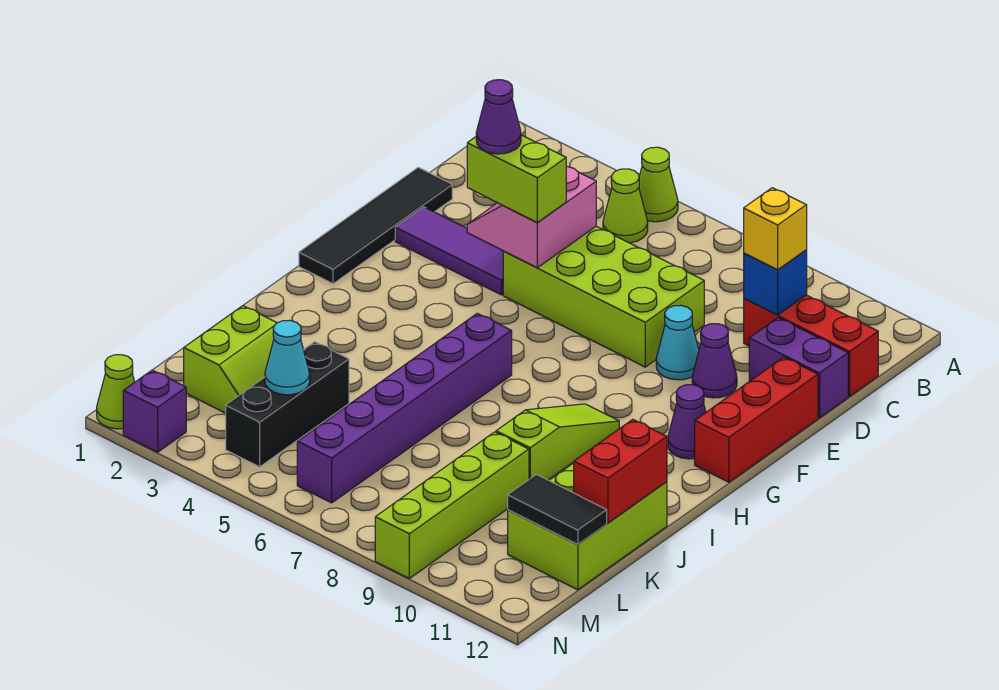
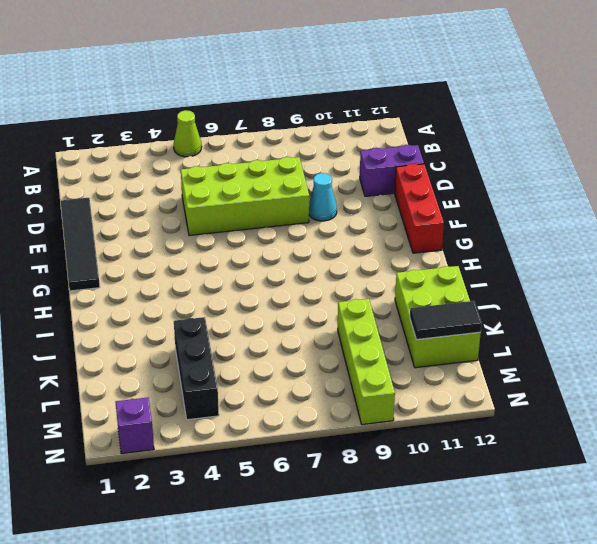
none -> lime 1x1 cone [603,169,648,243]
none -> red 1x3 brick [744,295,878,396]
none -> purple 1x3 tile [395,207,503,295]

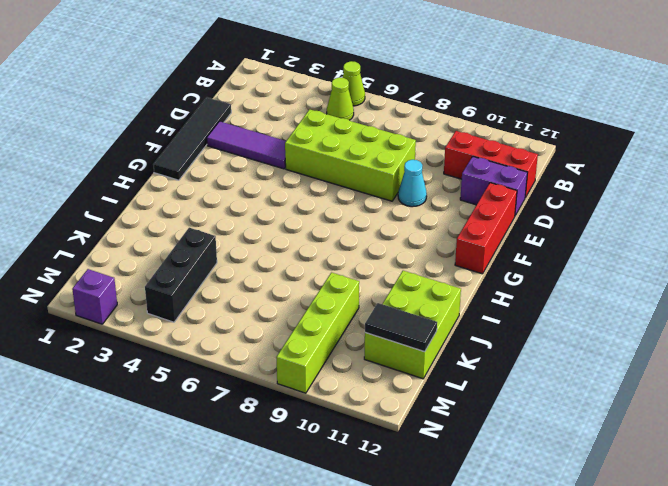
none -> purple 1x1 cone [692,324,737,398]
none -> purple 1x1 cone [668,385,706,459]
none -> purple 1x6 brick [297,313,512,503]

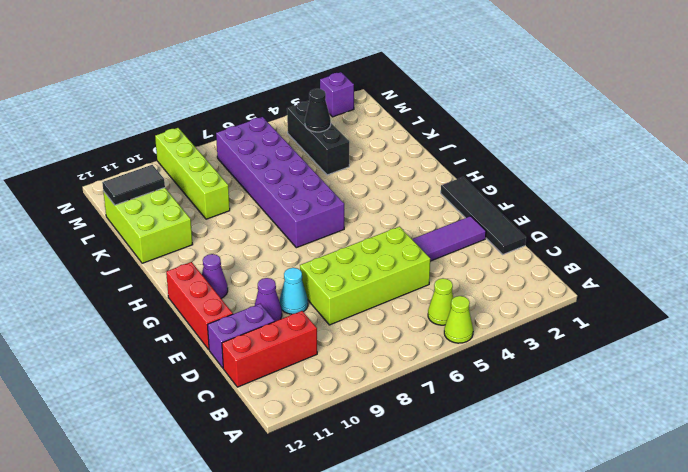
purple 2x6 brick [216,117,344,248] -> purple 1x6 brick [297,313,512,503]
black 1x1 cone [305,89,331,132] -> cyan 1x1 cone [265,320,310,395]
none -> lime 1x3 slope [496,404,619,480]
none -> lime 2x2 slope [184,306,277,413]
none -> lime 1x1 cone [97,355,135,429]

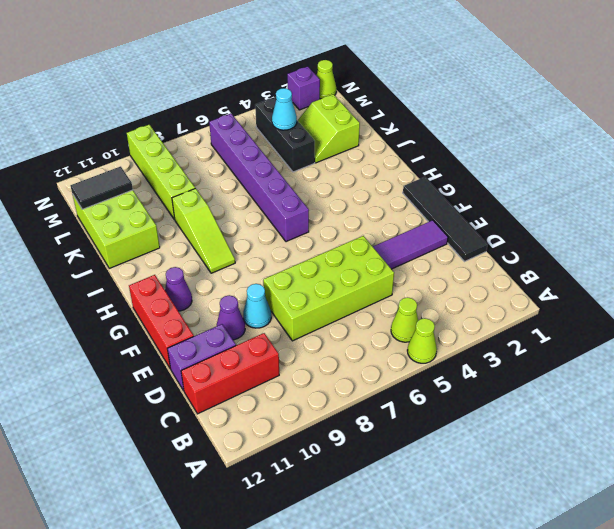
none -> blue 1x1 brick [744,250,807,315]
none -> pink 2x2 slope [467,167,596,268]
none -> red 1x2 brick [574,419,667,523]

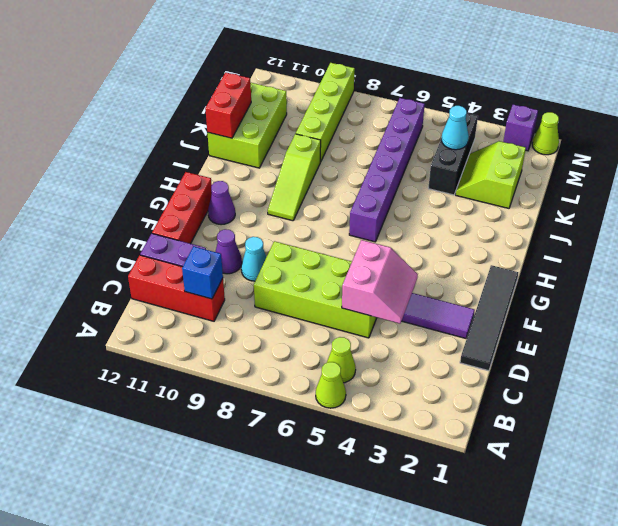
none -> black 1x2 tile [508,475,607,544]
none -> yellow 1x1 brick [744,188,807,270]
none -> lime 1x2 brick [467,135,567,222]

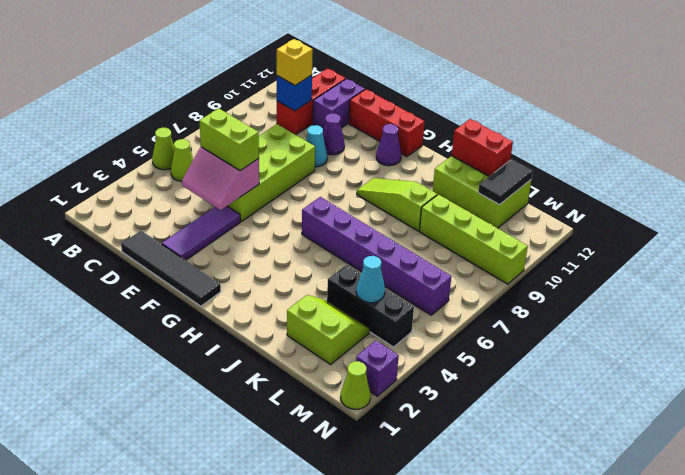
lime 1x2 brick [200,108,259,171] -> lime 1x2 brick turned to [467,135,567,222]
none -> purple 1x1 cone [476,80,521,154]

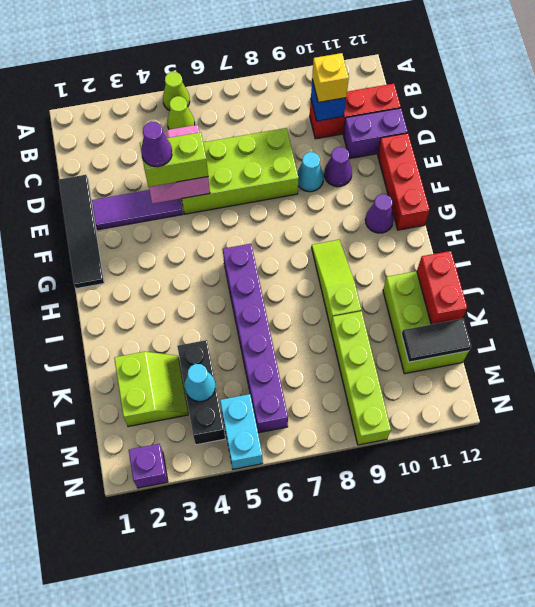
cyan 1x2 brick [220,394,263,469] -> none
none -> lime 1x1 cone [97,355,135,429]

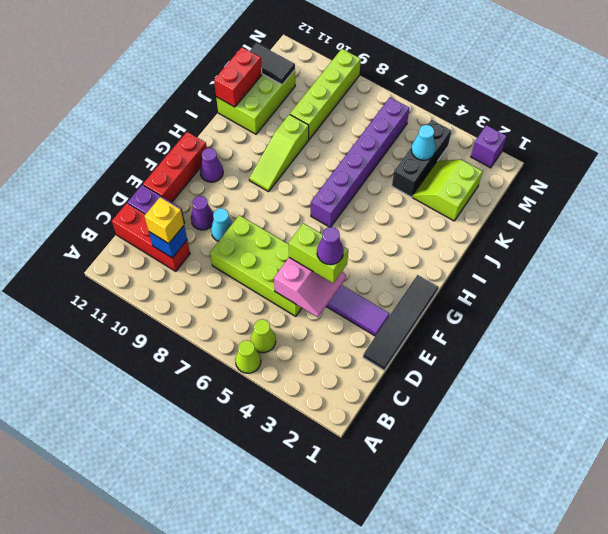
none -> lime 1x1 cone [97,355,135,429]

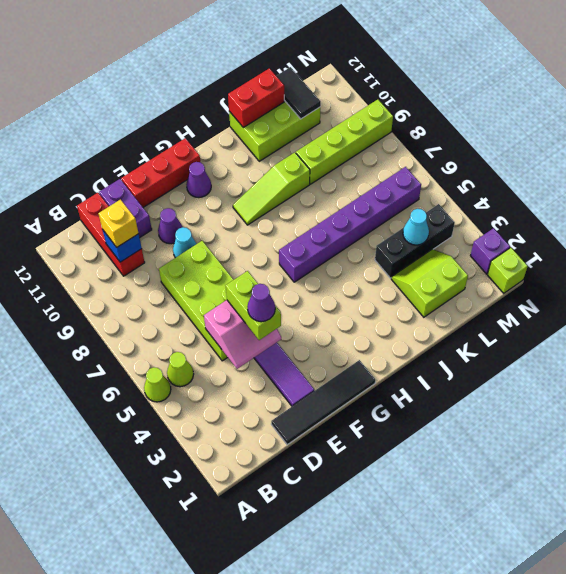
lime 1x1 brick [487,248,527,293] -> lime 1x1 cone [97,355,135,429]

